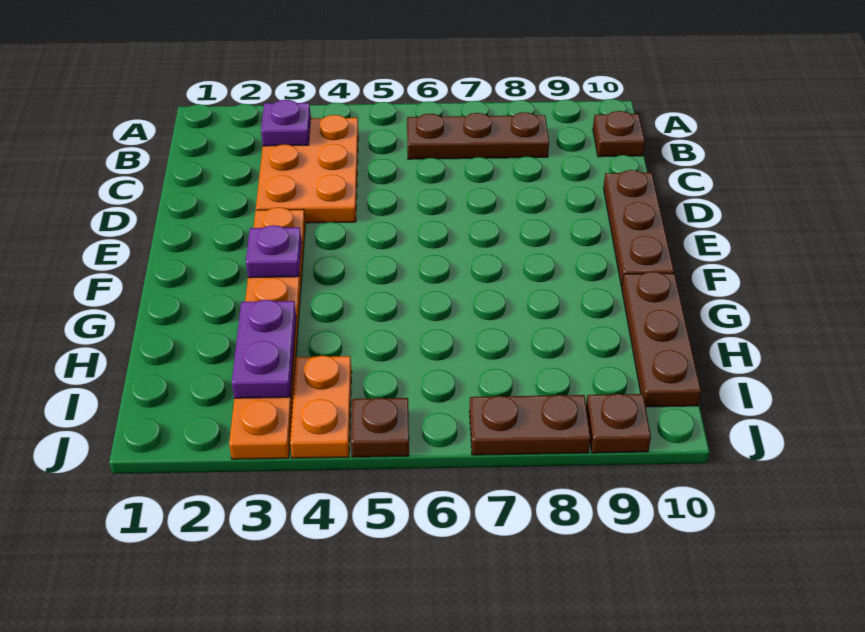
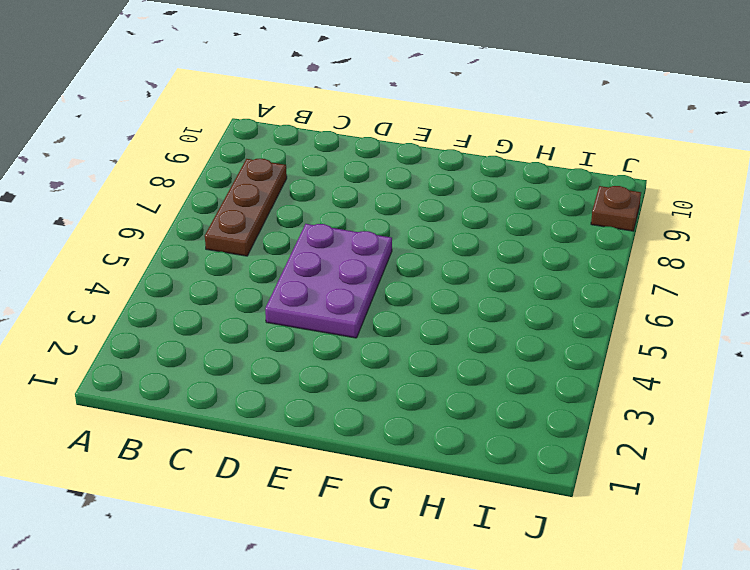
purple 2x3 plate [265,224,392,338] -> orange 2x3 plate [256,115,358,223]
none -> brown 1x1 plate [593,111,645,157]
none -> brown 1x3 plate [604,170,674,287]
none -> orange 1x6 plate [229,207,305,459]

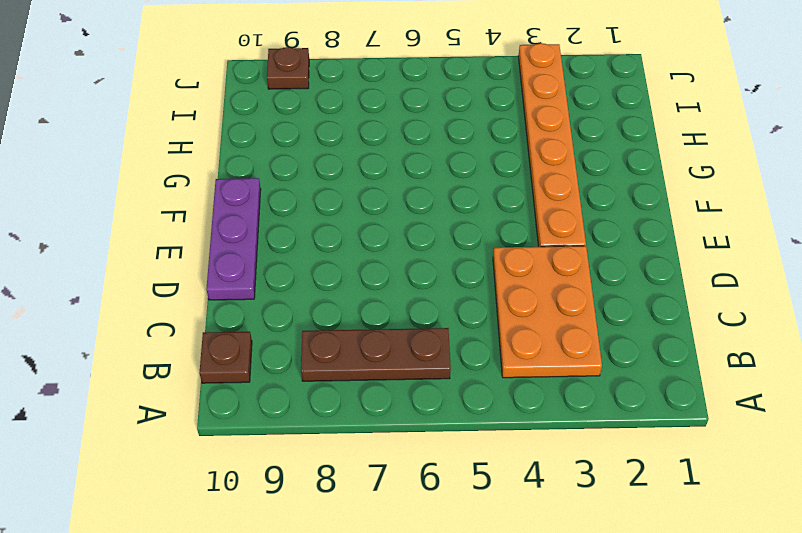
purple 1x3 plate [206,178,261,300] -> brown 1x3 plate [604,170,674,287]
none -> brown 1x3 plate [622,272,701,407]
none -> orange 1x2 plate [290,356,352,458]
none -> brown 1x1 plate [351,398,409,457]

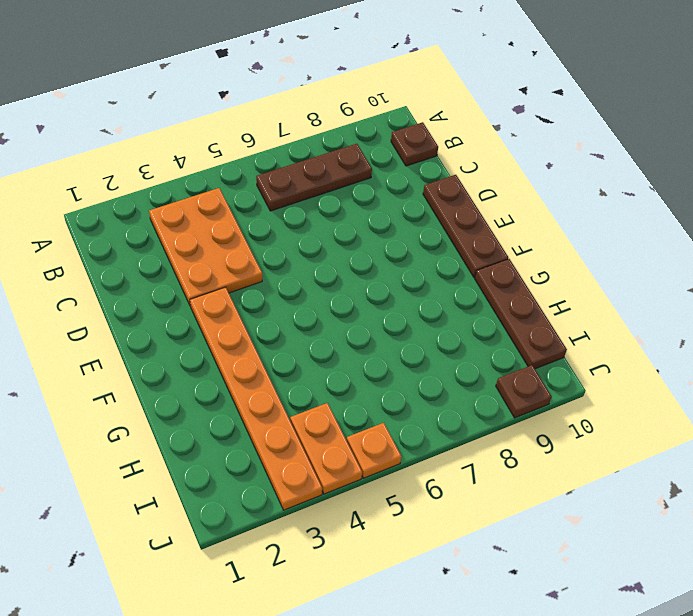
orange 1x1 plate [347,423,401,478] -> brown 1x1 plate [351,398,409,457]
none -> brown 1x2 plate [469,395,591,455]
none -> purple 1x1 plate [261,100,311,146]
none -> purple 1x1 plate [246,225,302,278]

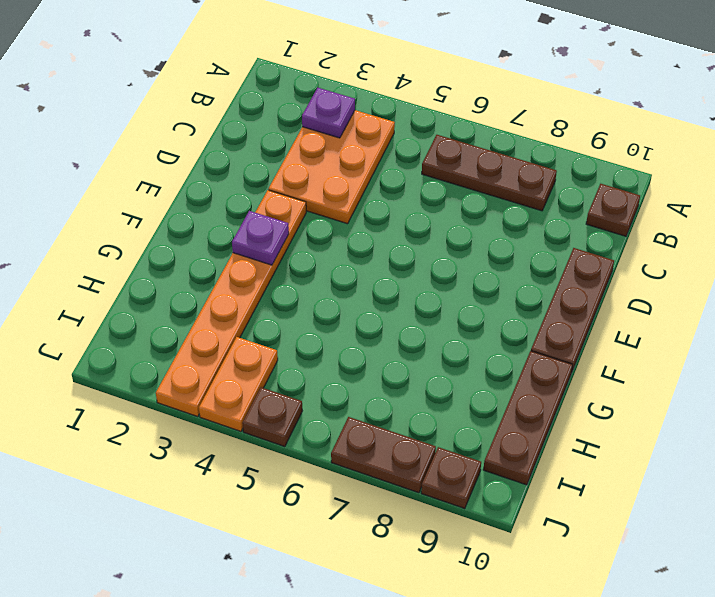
none -> purple 1x2 plate [232,300,296,398]

